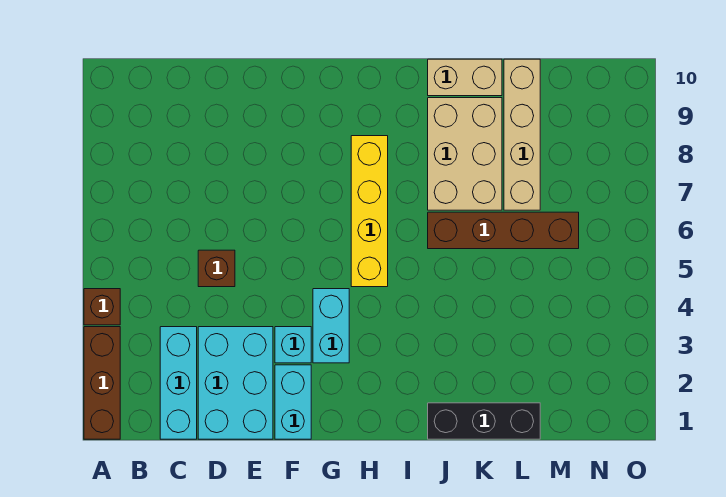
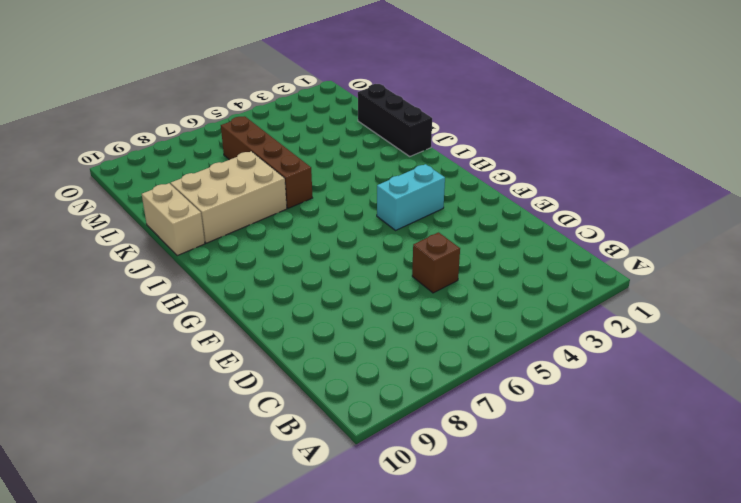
none -> brown 1x3 brick [84,327,120,439]
none -> brown 1x1 brick [84,289,120,325]
none -> cyan 1x3 brick [160,327,197,439]

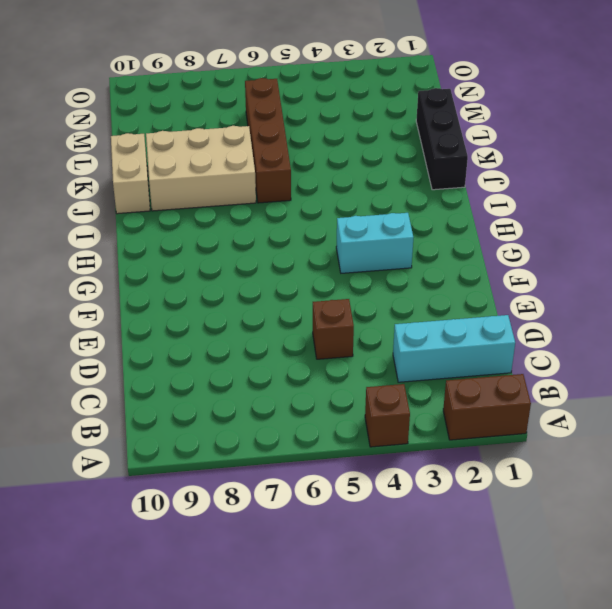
brown 1x2 brick [443,374,531,440] -> brown 1x3 brick [84,327,120,439]
none -> cyan 2x3 brick [198,327,273,439]
none -> cyan 1x2 brick [275,365,311,439]
none -> cyan 1x1 brick [275,327,311,363]

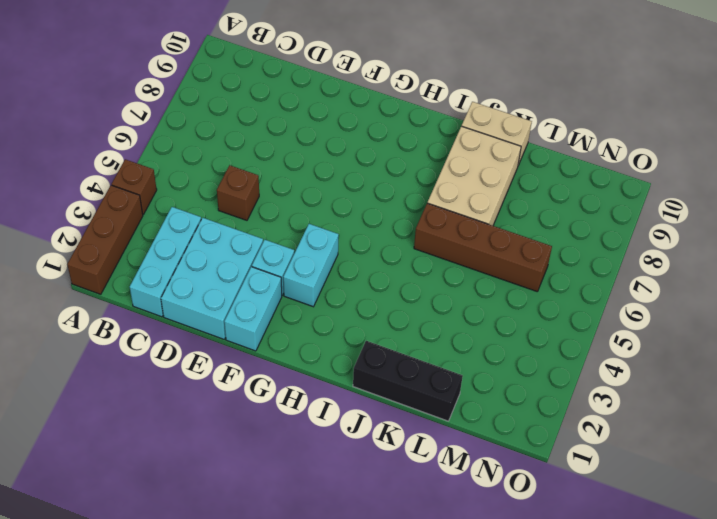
none -> yellow 1x4 brick [351,136,388,287]
none -> tan 1x4 brick [504,59,540,210]

